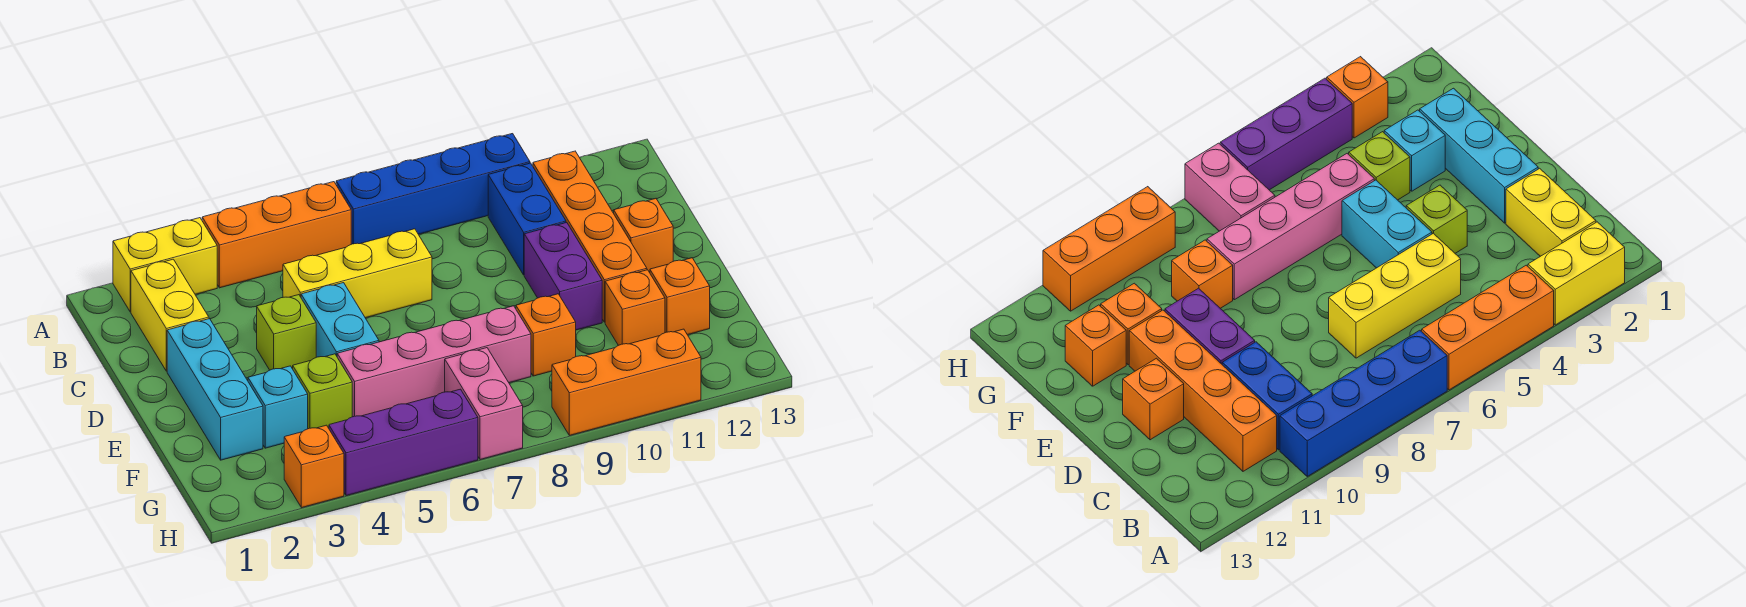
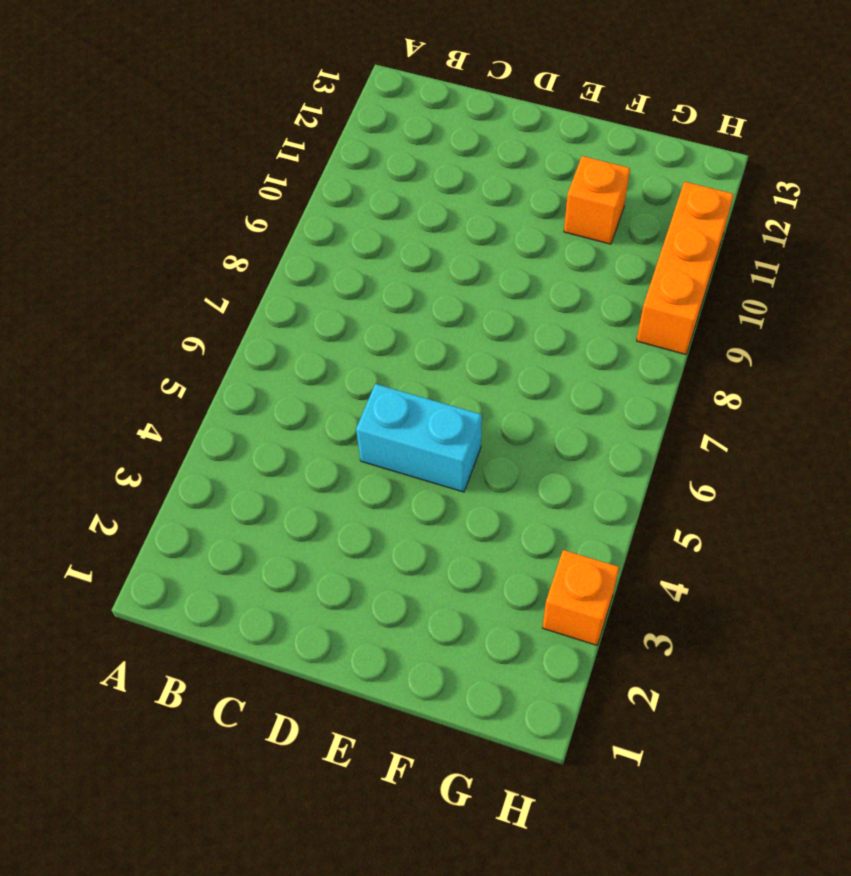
none -> yellow 1x2 brick [113,218,217,312]
none -> orange 1x3 brick [202,182,351,288]
none -> blue 1x4 brick [336,134,530,244]

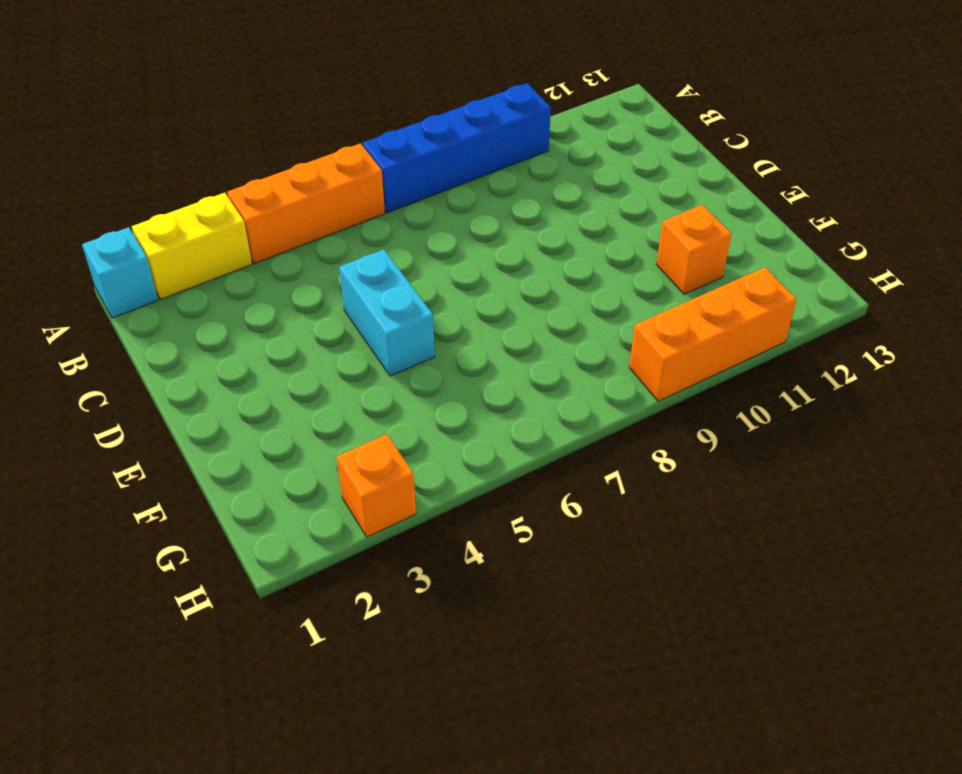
cyan 1x1 brick [82,227,158,318] -> cyan 1x1 brick moved to [248,366,308,448]
none -> yellow 1x2 brick [131,259,209,371]
none -> blue 1x2 brick [488,163,566,275]
none -> orange 1x4 brick [533,151,647,322]

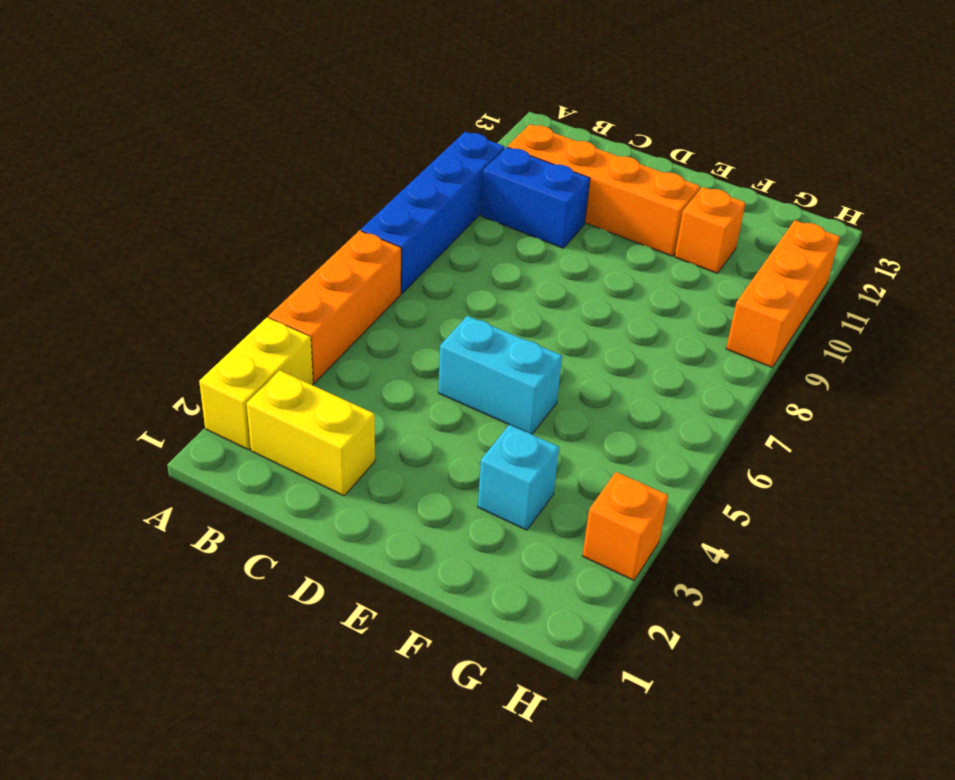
none -> yellow 1x3 brick [283,229,432,318]
none -> cyan 1x3 brick [167,319,263,460]
none -> lime 1x1 brick [257,295,316,370]

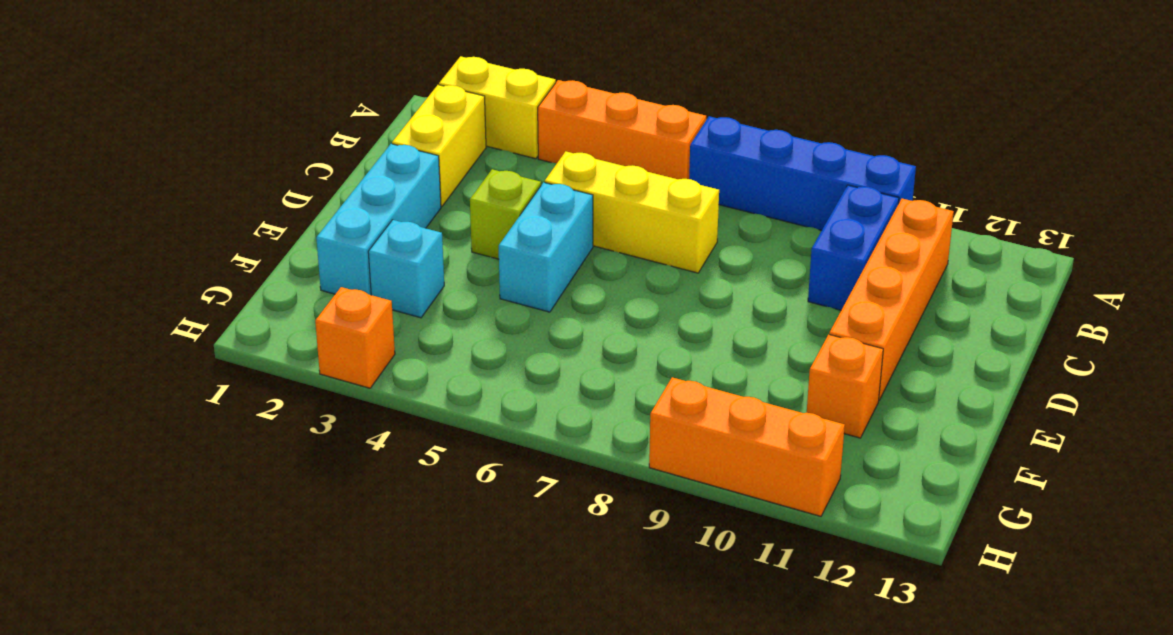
none -> purple 1x2 brick [524,223,602,330]
none -> orange 1x1 brick [614,199,673,273]
none -> lime 1x1 brick [293,354,352,429]

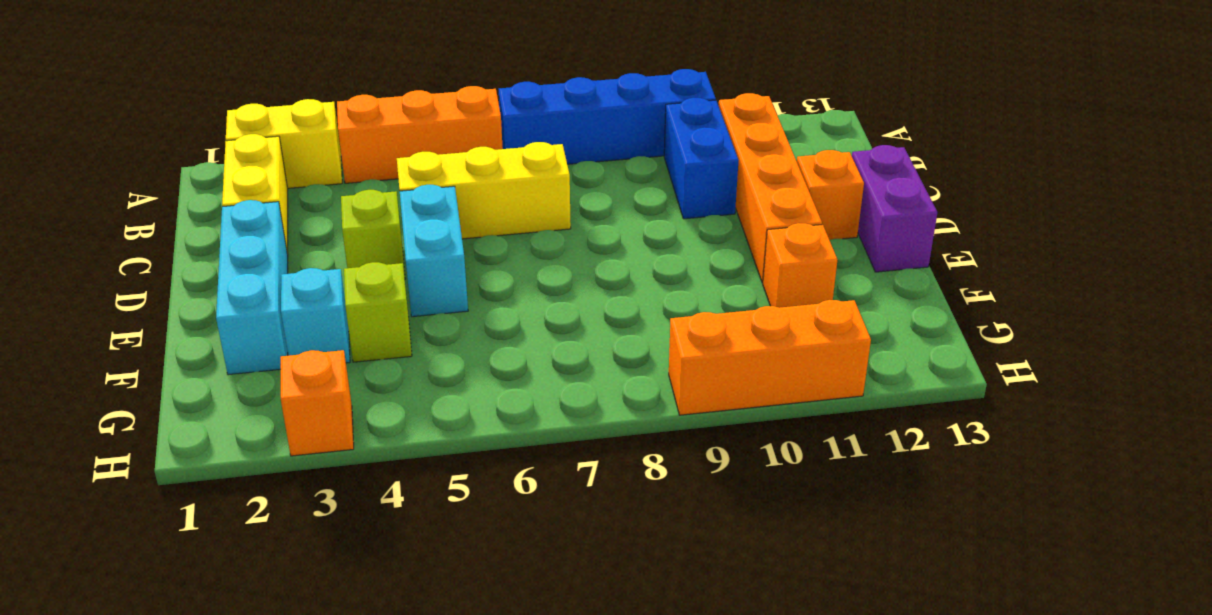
purple 1x2 brick [852,145,937,272] -> purple 1x2 brick moved to [524,223,602,330]
none -> pink 1x4 brick [337,306,531,417]
none -> orange 1x1 brick [516,294,576,376]
none -> orange 1x1 brick [650,258,710,335]

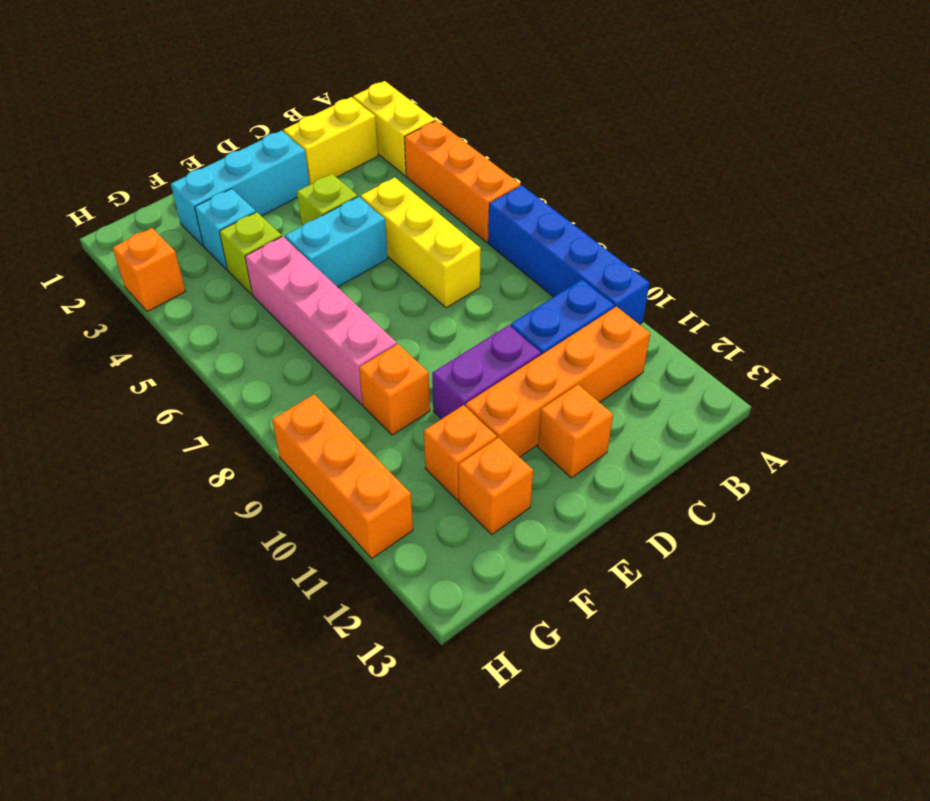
none -> pink 1x2 brick [445,348,523,460]
none -> purple 1x3 brick [329,389,478,496]

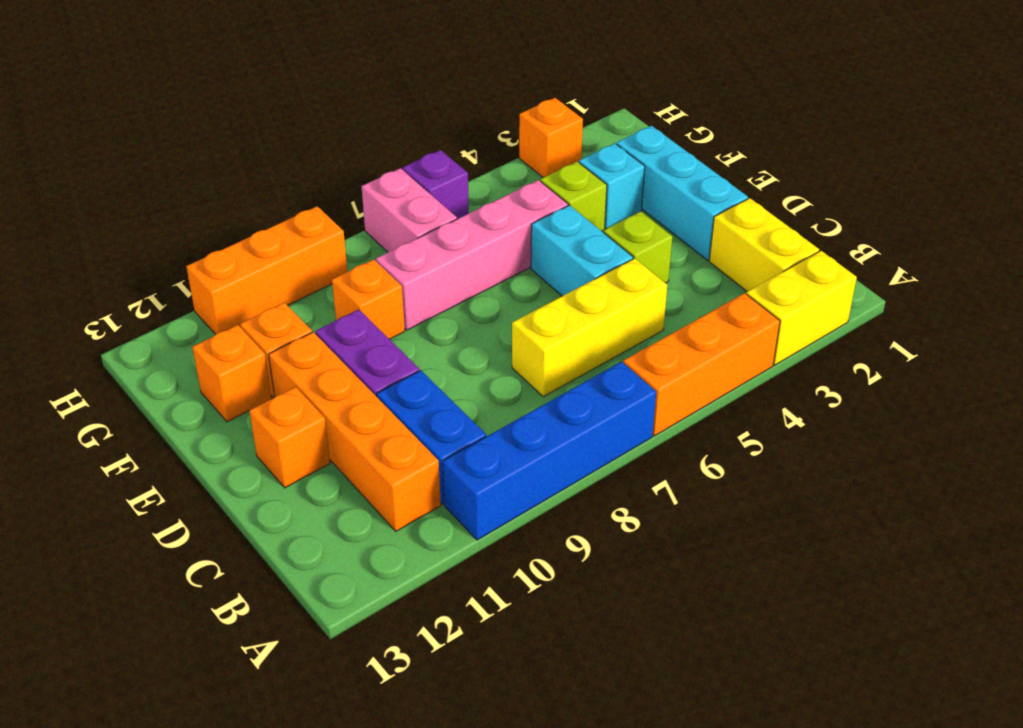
purple 1x1 brick [403,150,469,219] -> purple 1x3 brick [329,389,478,496]

